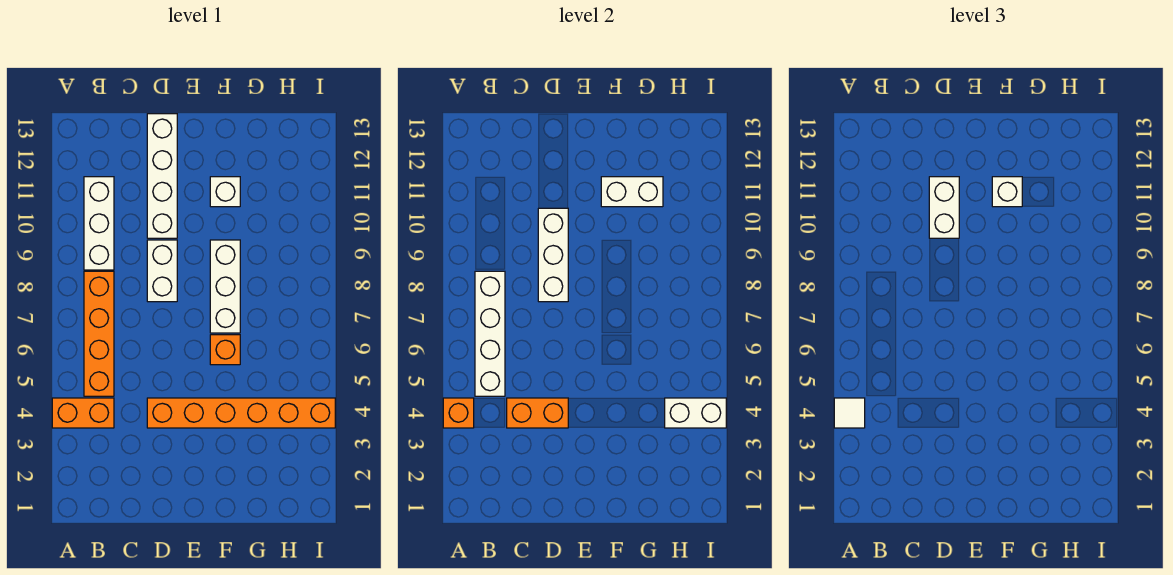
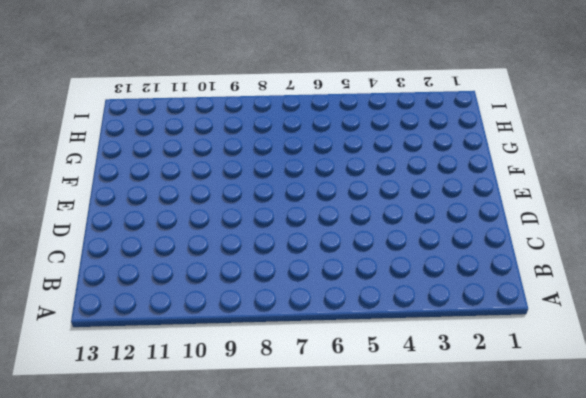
none -> orange 1x2 brick [52,398,114,428]
none -> orange 1x4 brick [84,271,114,396]
none -> white 1x3 brick [84,177,114,270]

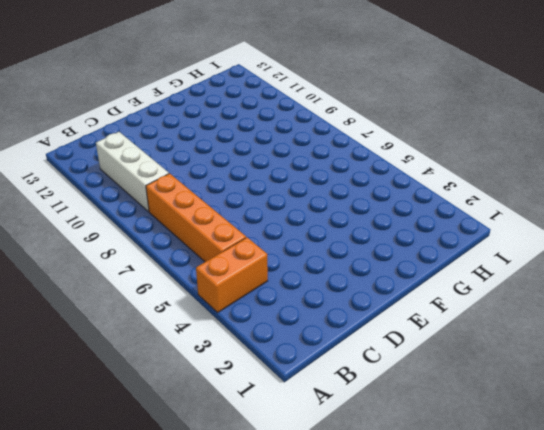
none -> orange 1x6 brick [147,398,335,428]
none -> white 1x2 brick [147,240,177,302]
none -> white 1x4 brick [147,114,177,238]

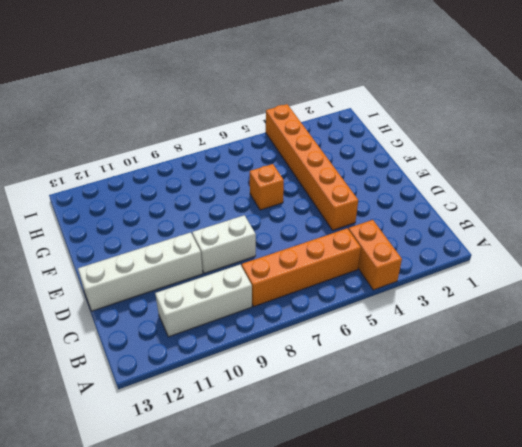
none -> white 1x3 brick [210,240,240,333]
none -> white 1x1 brick [210,177,240,207]
none -> orange 1x1 brick [443,398,474,428]

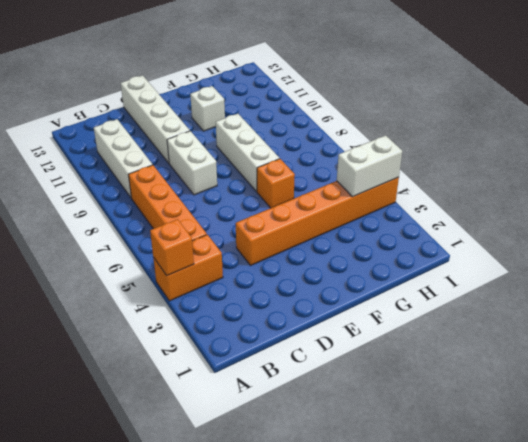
none -> white 1x4 brick [475,271,505,396]
none -> orange 1x2 brick [507,398,568,428]
none -> white 1x3 brick [538,208,568,302]

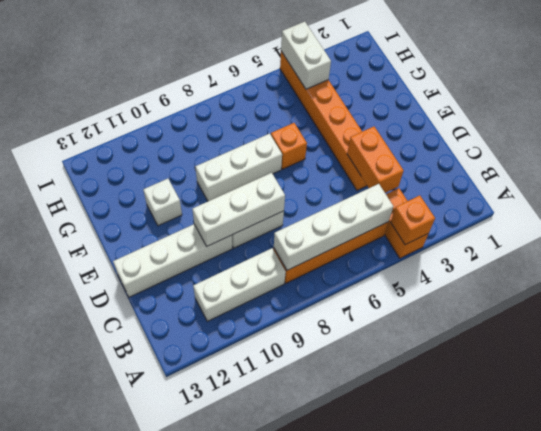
none -> white 1x2 brick [601,177,663,207]
none -> white 1x1 tile [834,398,865,428]
none -> white 1x2 brick [929,177,959,238]

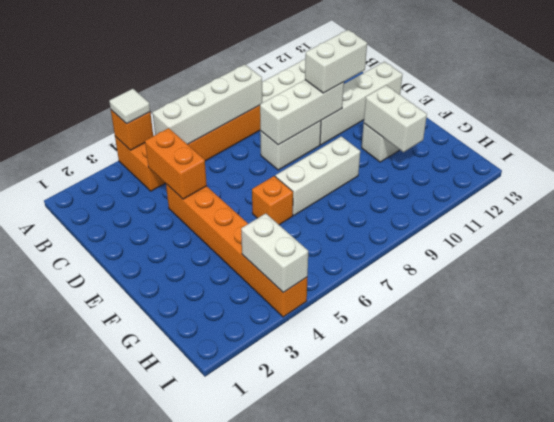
none -> white 1x1 brick [992,177,1022,207]

